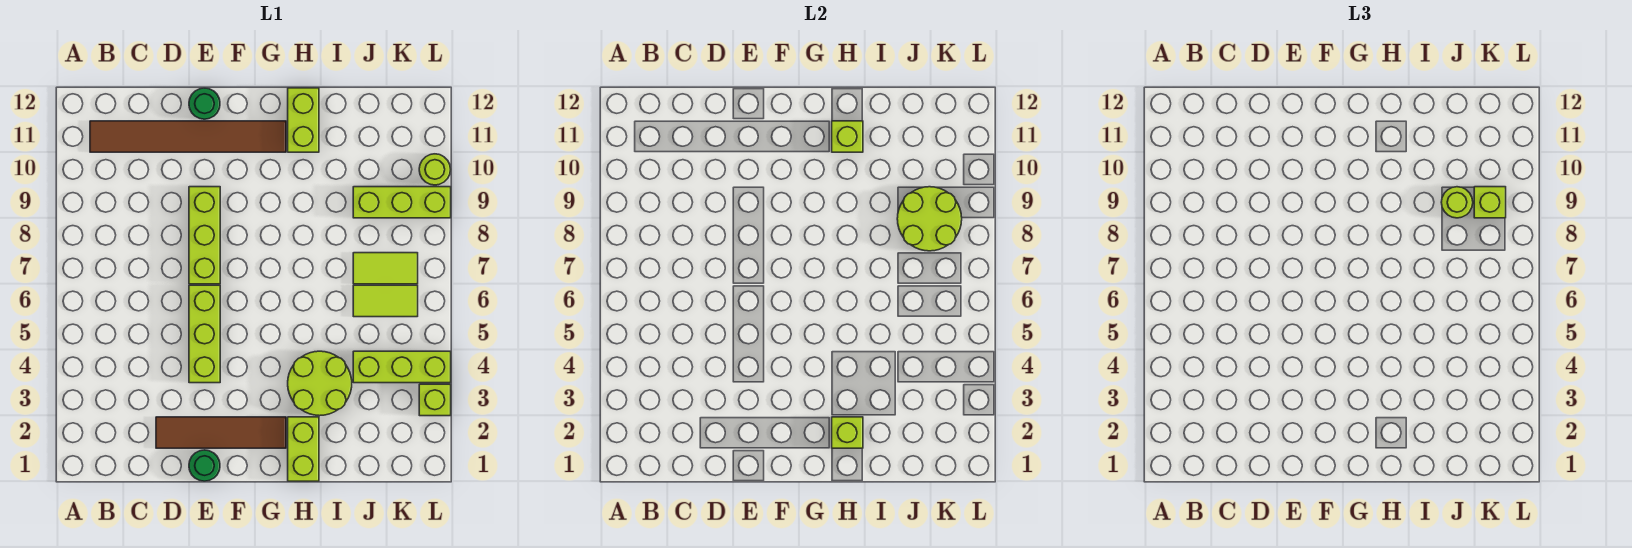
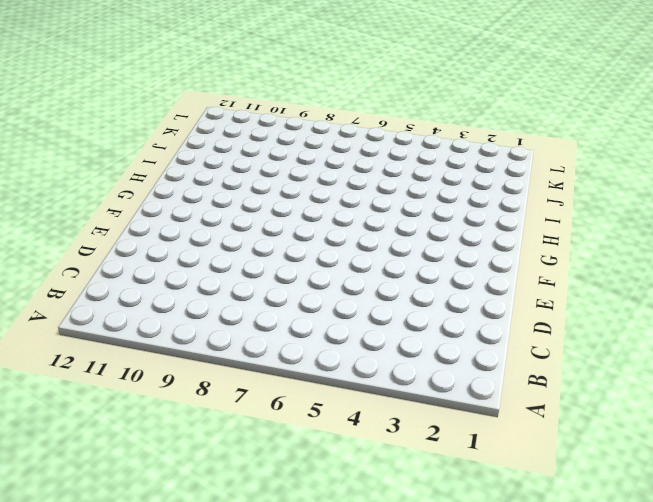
none -> brown 1x6 tile [90,121,286,152]
none -> brown 1x4 tile [156,417,286,448]
none -> green 1x1 round brick [189,450,220,481]

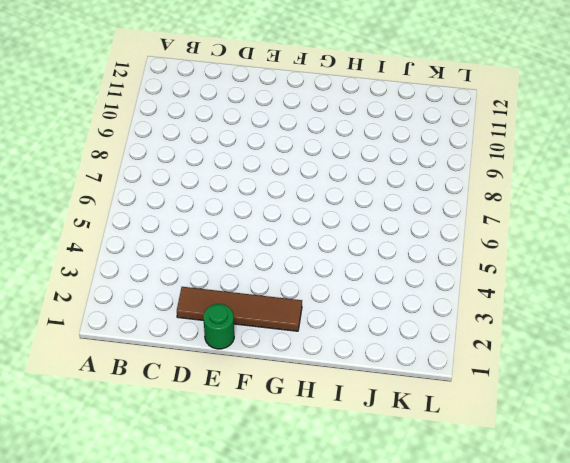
none -> brown 1x6 tile [90,121,286,152]
none -> lime 1x3 brick [189,285,220,383]
none -> lime 1x3 brick [189,187,220,284]

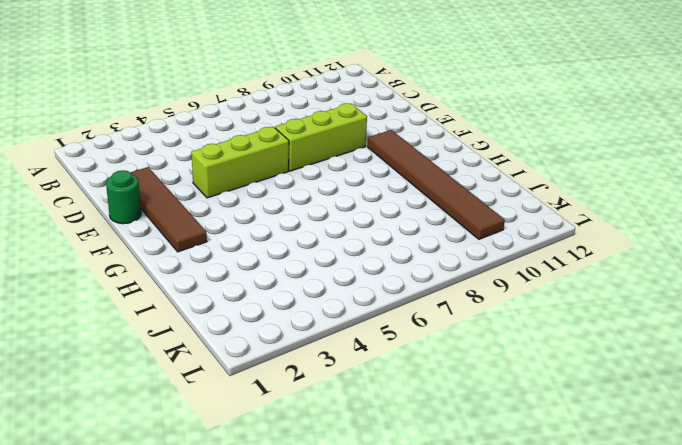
brown 1x6 tile [367,130,505,239] -> brown 1x6 tile moved to [90,121,286,152]
none -> green 1x1 round brick [189,88,220,119]
none -> lime 1x2 brick [288,417,319,481]
none -> lime 2x2 round brick [288,351,352,416]

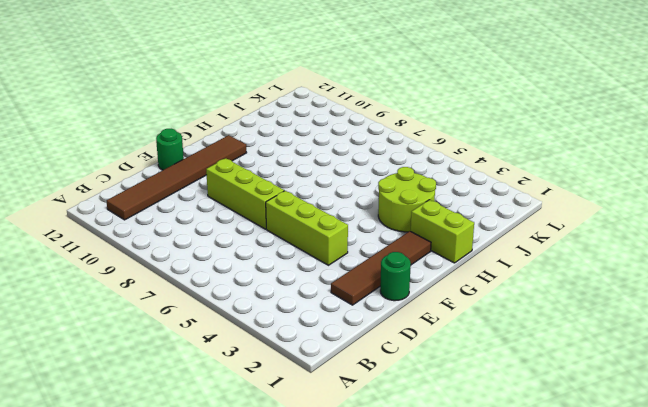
none -> lime 1x2 brick [288,88,319,152]
none -> lime 1x3 brick [353,351,451,383]
none -> lime 1x2 tile [353,285,418,317]

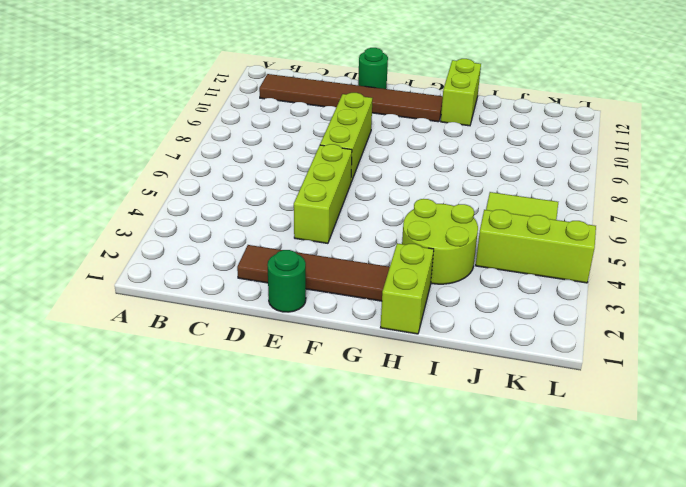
none -> lime 1x2 tile [353,253,418,284]
none -> lime 1x3 brick [353,187,451,218]
none -> lime 1x1 brick [419,384,451,416]

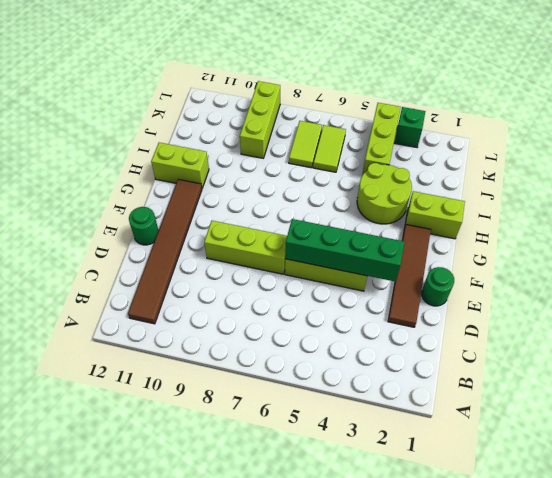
green 1x4 brick [285,219,404,282] -> none
green 1x1 brick [395,107,425,147] -> lime 1x1 brick [419,384,451,416]
none -> lime 1x1 round brick [419,154,451,185]
none -> lime 1x1 brick [832,417,863,448]
none -> lime 1x1 brick [832,121,863,152]

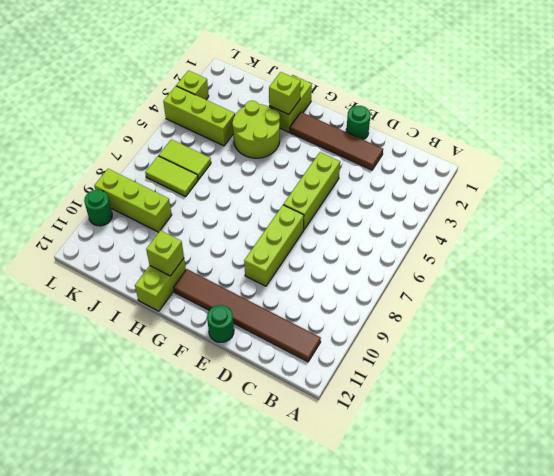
green 1x1 round brick [84,190,112,226] -> lime 1x1 round brick [419,154,451,185]
none -> lime 2x2 round brick [897,187,962,251]
none -> lime 1x1 round brick [1441,187,1473,218]
none -> lime 1x1 brick [1474,187,1506,218]

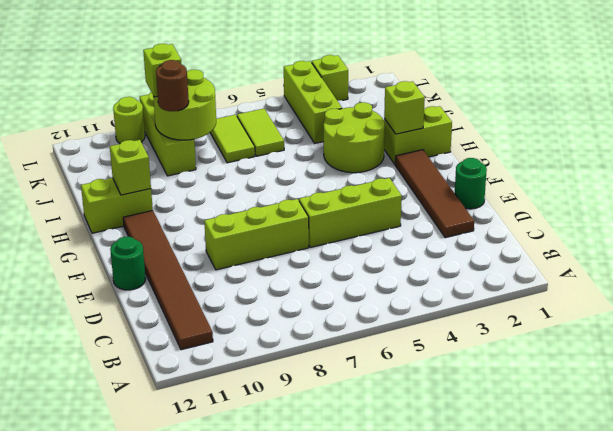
brown 1x1 round brick [156,60,189,111] -> lime 1x1 round brick [1441,187,1473,218]

